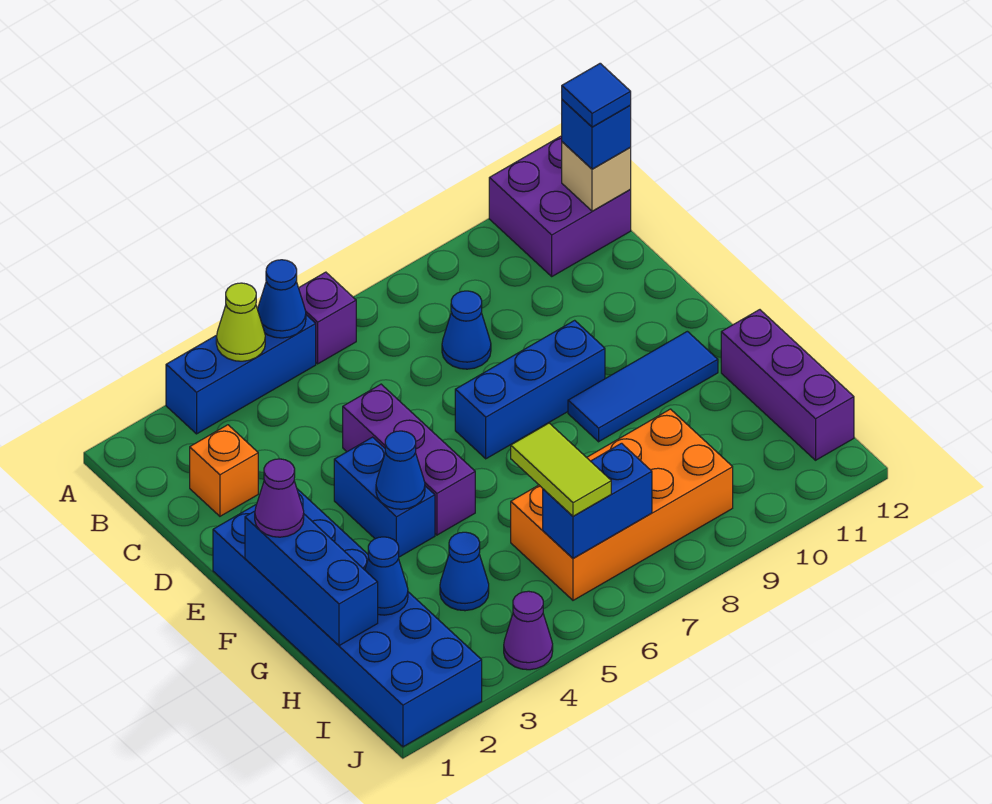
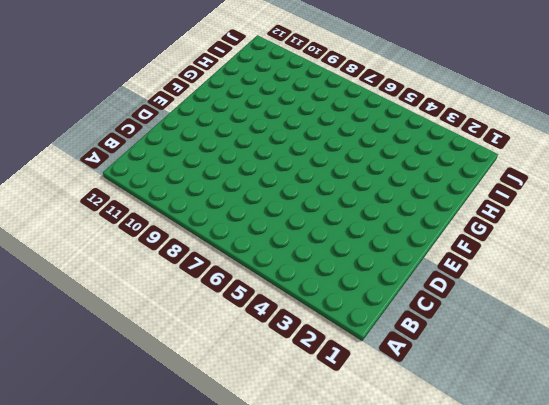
none -> blue 1x3 brick [166,315,316,434]
none -> purple 1x1 brick [299,272,356,364]
none -> purple 2x2 brick [489,136,631,276]

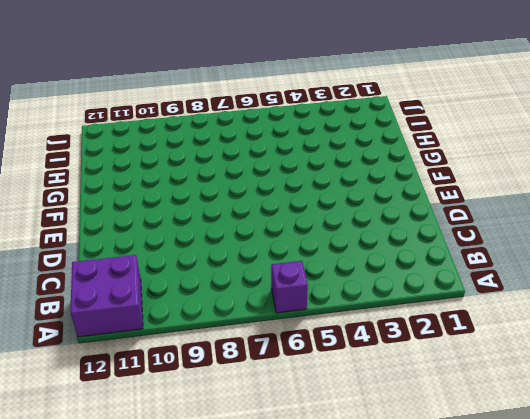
none -> blue 1x3 brick [166,315,316,434]
none -> orange 1x1 brick [190,425,258,516]
none -> blue 1x1 cone [442,291,491,369]

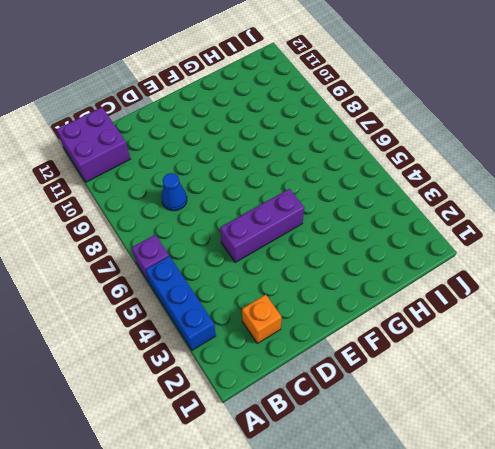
none -> blue 2x6 brick [213,489,482,747]
none -> blue 1x2 brick [334,437,435,557]
none -> blue 1x3 brick [455,320,605,459]

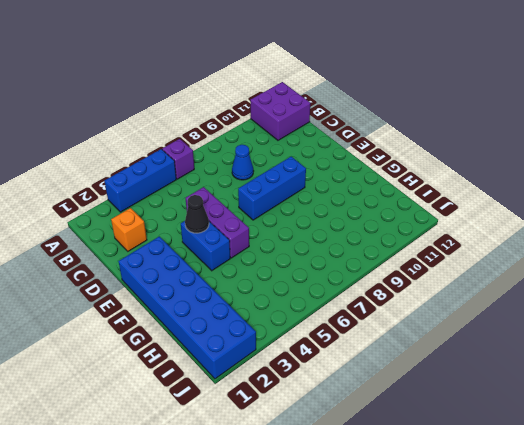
black 1x1 cone [185,195,209,233] -> none
none -> blue 1x3 tile [568,331,718,442]
none -> purple 1x3 brick [721,310,854,460]
none -> blue 1x1 cone [440,532,489,611]

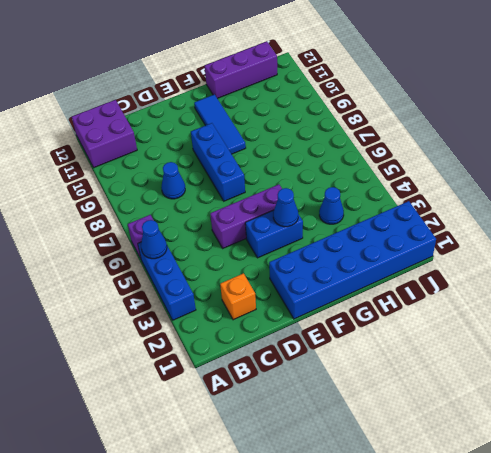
none -> orange 2x4 brick [511,409,733,600]
none -> purple 1x1 cone [504,591,553,670]
none -> lime 1x1 cone [216,283,265,361]

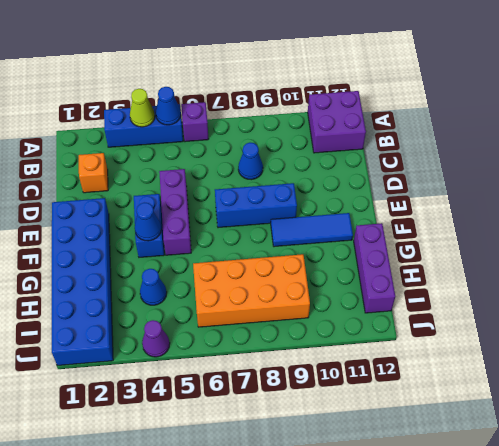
none -> tan 1x1 brick [562,142,631,211]
none -> blue 1x3 brick [245,511,378,646]
none -> blue 1x1 cone [365,537,408,615]

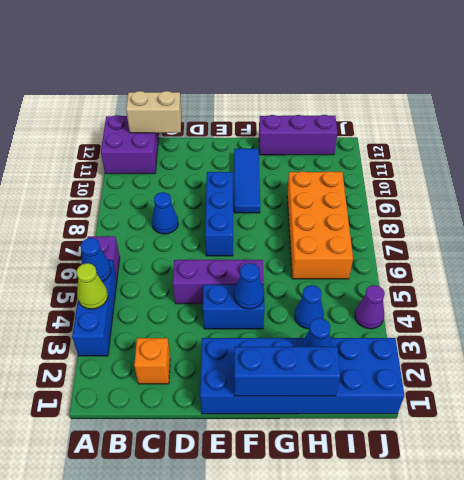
tan 1x2 brick [126,91,182,133] -> tan 1x1 brick [562,142,631,211]
none -> blue 1x2 brick [543,443,652,558]
none -> blue 1x1 brick [562,100,631,169]
none -> purple 1x1 cone [255,459,304,537]

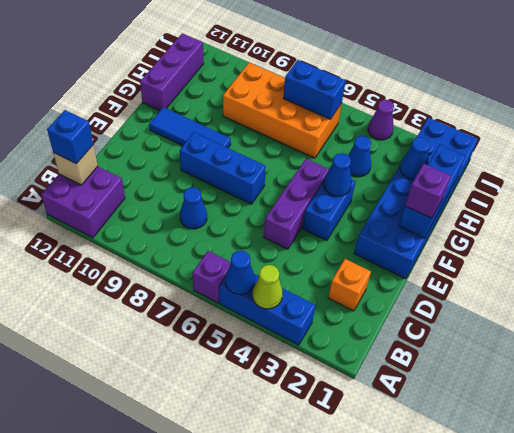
purple 1x1 brick [405,164,451,218] -> purple 1x1 cone [255,459,304,537]
none -> lime 1x2 tile [511,423,611,516]
none -> blue 1x1 tile [562,63,631,127]

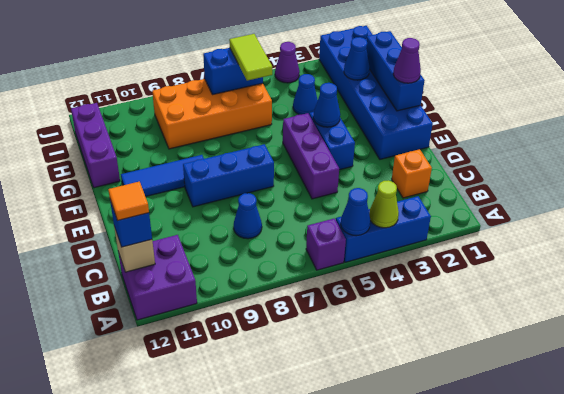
orange 1x1 tile [108,182,149,221] -> blue 1x1 tile [562,63,631,127]

